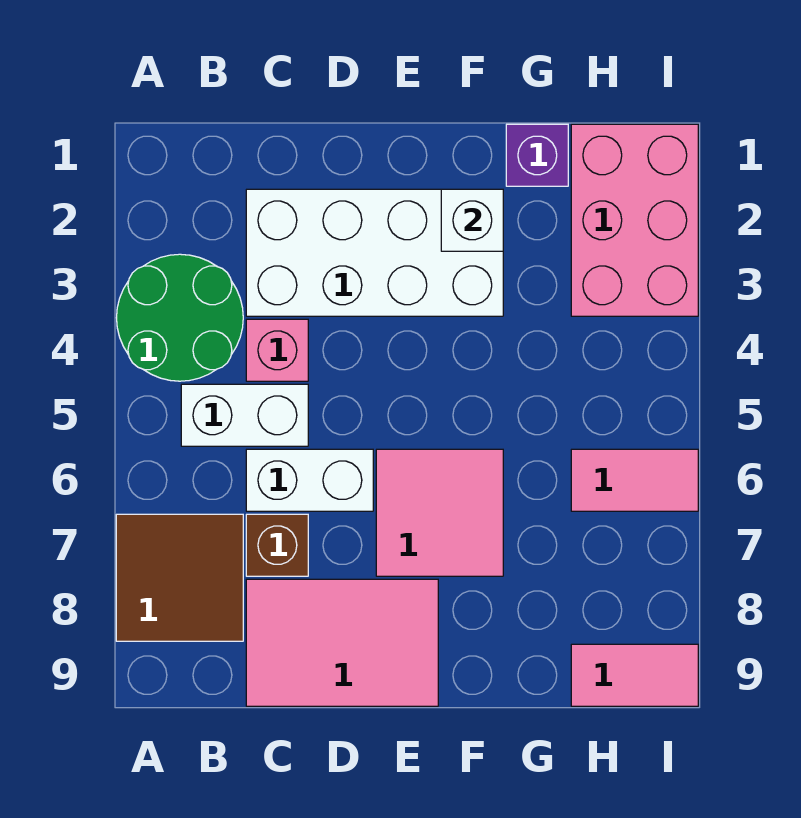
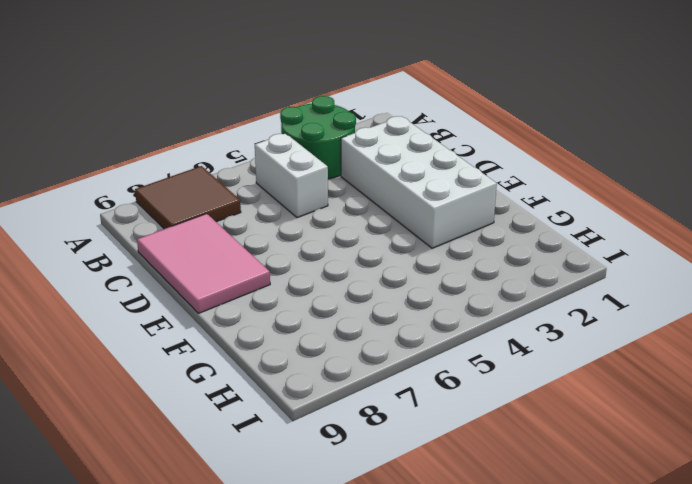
none -> pink 1x1 brick [246,319,308,381]
none -> white 1x2 brick [246,449,373,511]
none -> brown 1x1 brick [246,514,308,576]

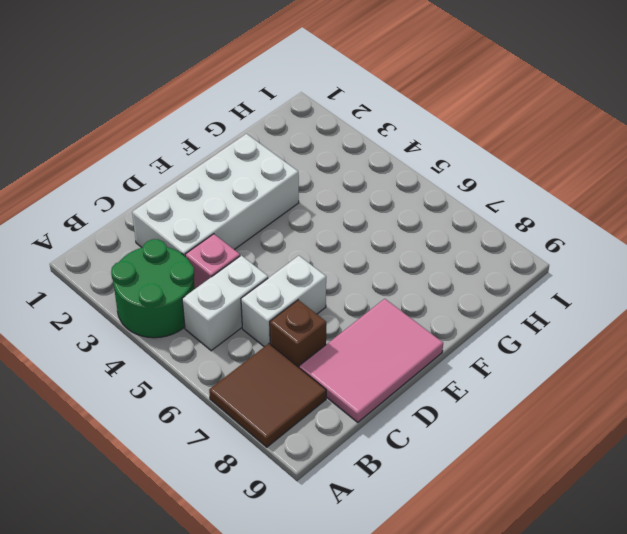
none -> pink 2x2 tile [376,449,503,576]
none -> purple 1x1 brick [506,124,568,186]
none -> pink 2x3 brick [571,124,698,316]

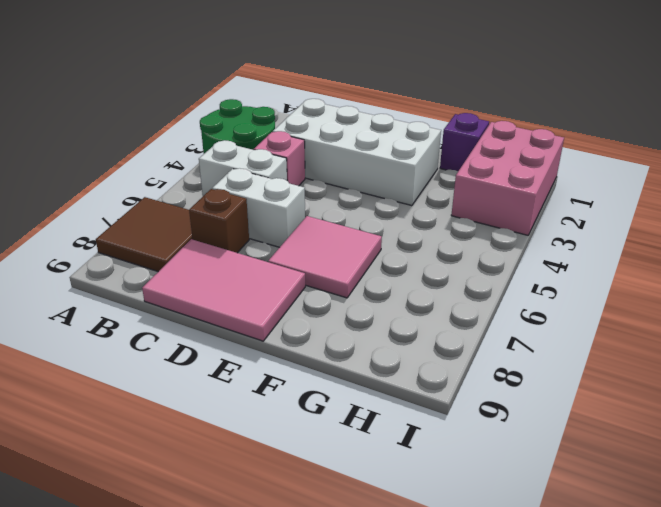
none -> pink 1x2 tile [571,449,698,511]
none -> pink 1x2 tile [571,644,698,706]
none -> white 1x1 brick [441,189,503,251]

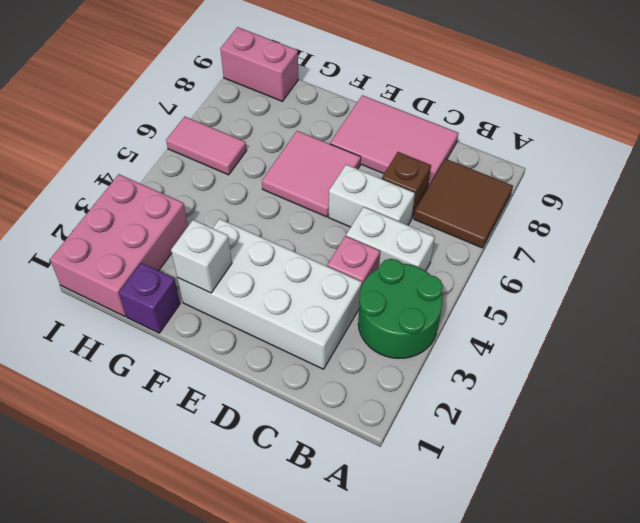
pink 1x2 brick [220,27,298,101] -> pink 1x2 tile [571,644,698,706]

